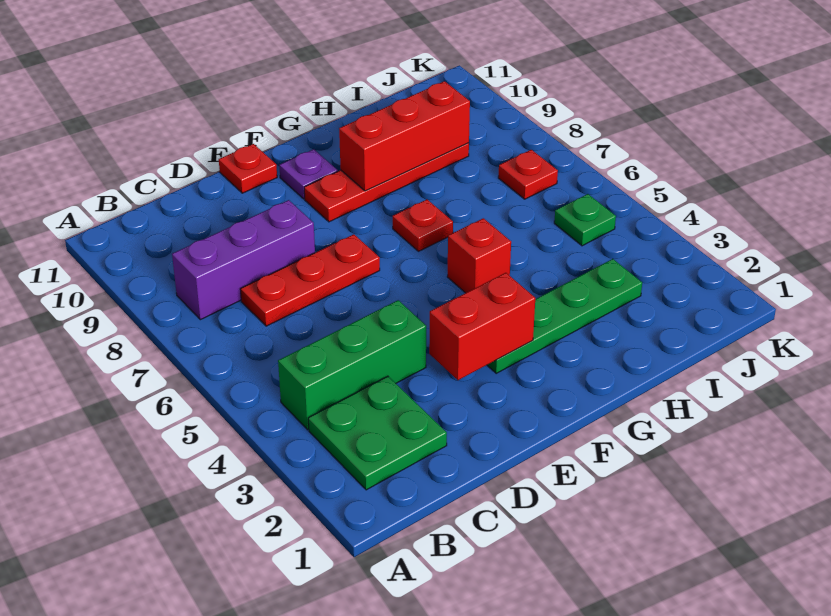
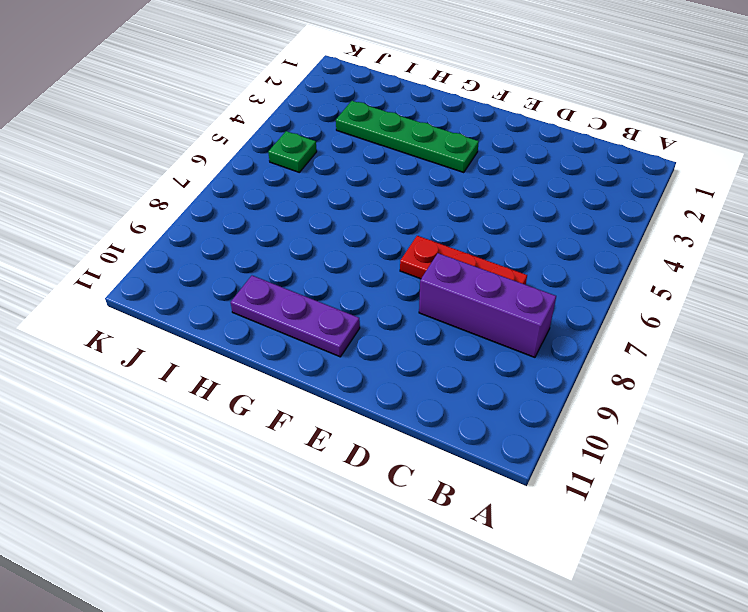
purple 1x3 plate [231,276,360,357] -> purple 1x1 plate [279,149,338,199]
none -> green 2x2 plate [308,376,447,490]
none -> green 1x3 brick [278,300,426,430]
none -> red 1x1 plate [219,144,277,193]

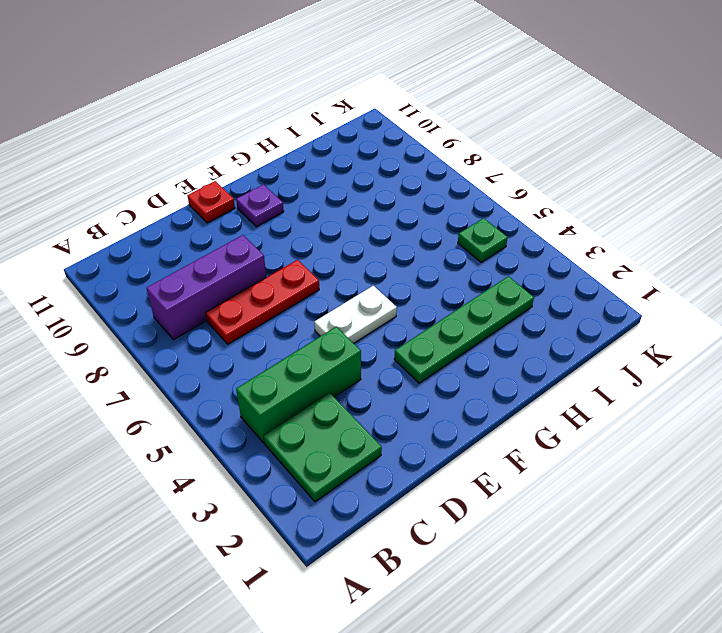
white 1x2 plate [314,286,397,343] -> none
none -> red 1x4 plate [304,143,469,222]
none -> red 1x1 brick [447,218,511,293]
none -> red 1x1 plate [393,200,453,251]

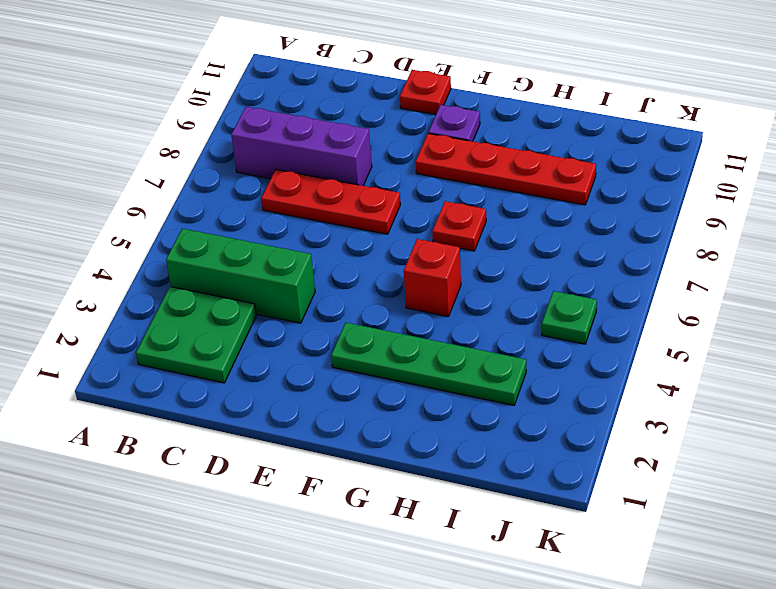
none -> red 1x1 plate [498,150,558,199]
none -> red 1x2 brick [429,273,535,380]
none -> red 1x3 brick [339,81,470,191]

